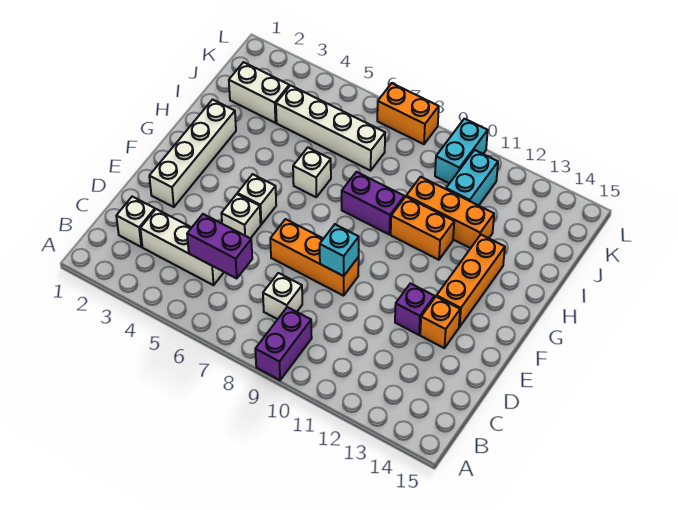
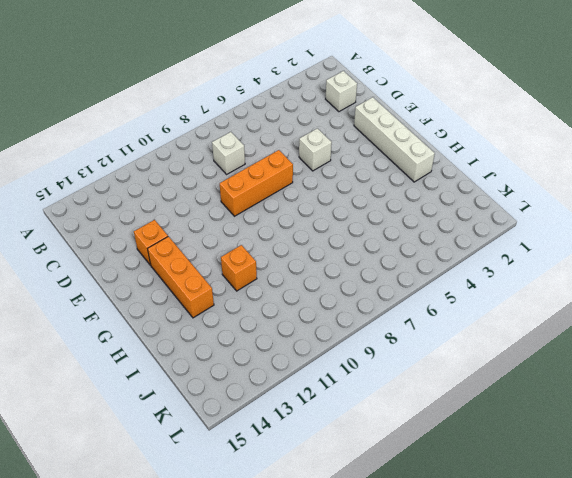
orange 1x1 brick [221,245,257,291] -> orange 1x2 brick [391,197,454,260]
none -> purple 1x2 brick [255,307,312,380]
none -> white 1x3 brick [140,209,224,285]
none -> purple 1x1 brick [395,283,435,335]

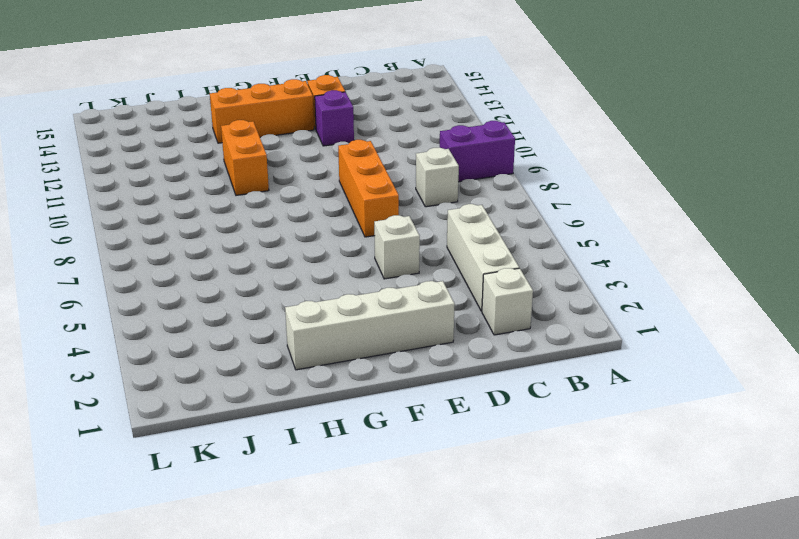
none -> white 1x1 brick [237,174,276,224]
none -> white 1x1 brick [293,148,331,197]
none -> purple 1x2 brick [342,172,404,234]

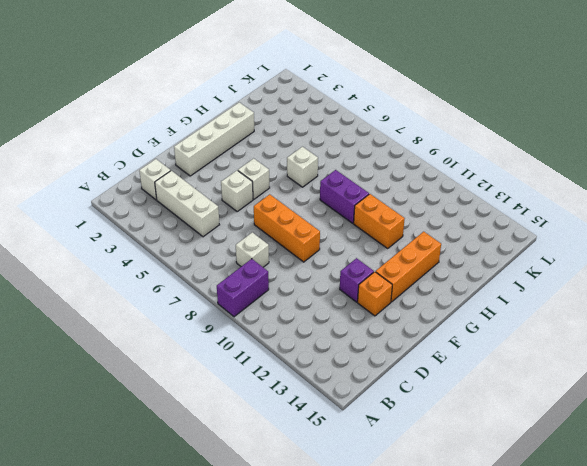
none -> orange 1x3 brick [406,177,494,248]
none -> white 1x2 brick [229,62,289,123]
none -> white 1x4 brick [276,86,385,171]

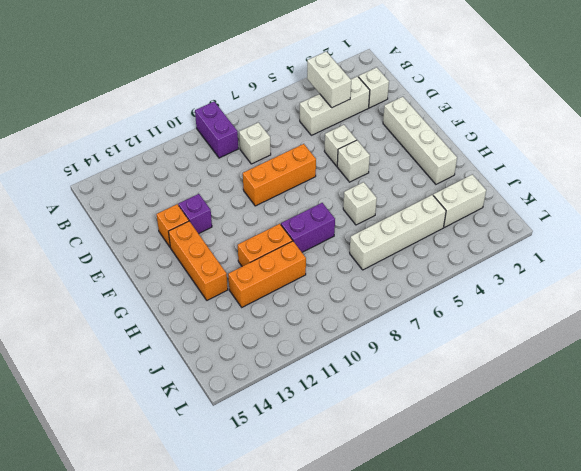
white 1x2 brick [307,52,351,108] -> none
none -> cyan 1x2 brick [446,150,498,206]
none -> cyan 1x2 brick [435,119,488,183]
none -> orange 1x2 brick [377,83,439,144]

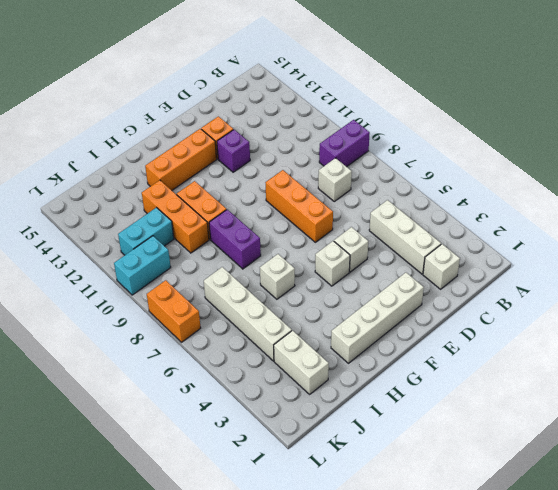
none -> purple 1x2 brick [187,214,252,279]
none -> cyan 1x1 brick [320,224,359,276]

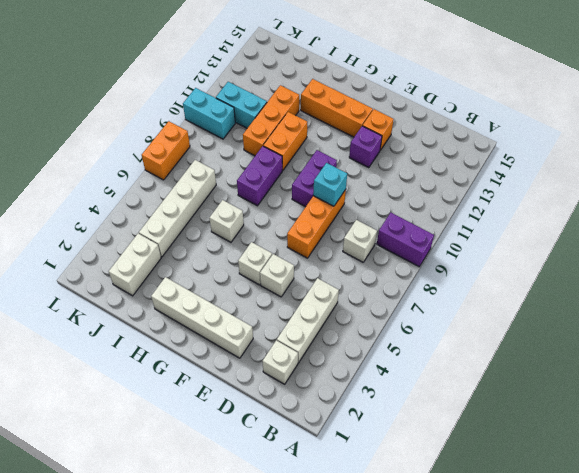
purple 1x2 brick [292,150,337,207] -> purple 1x2 brick moved to [187,214,252,279]

